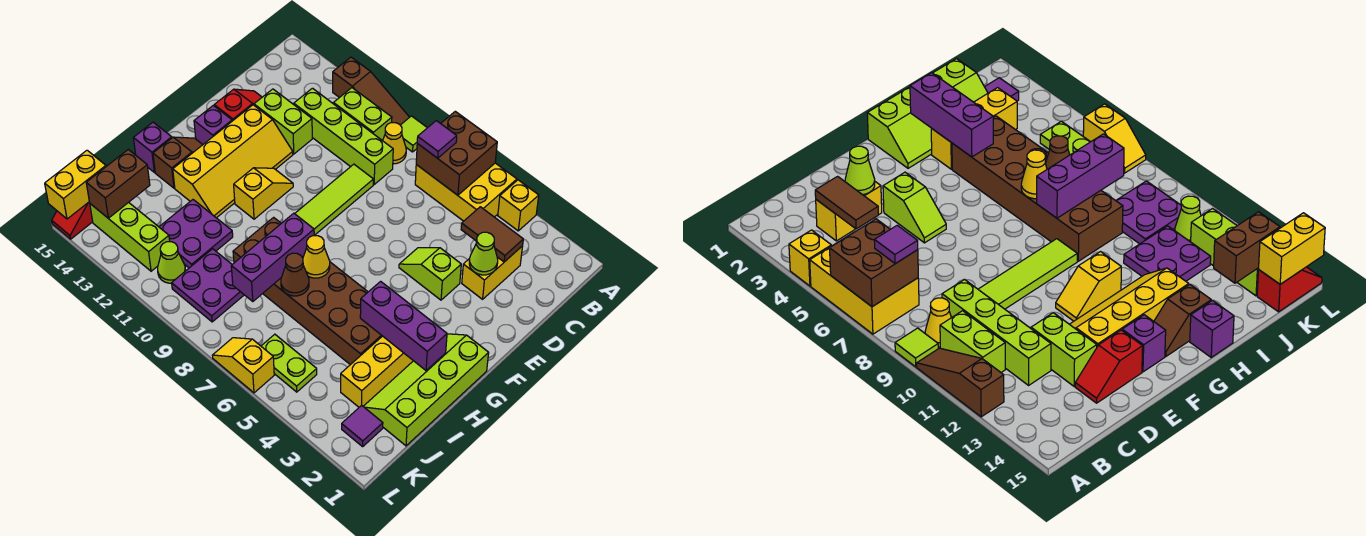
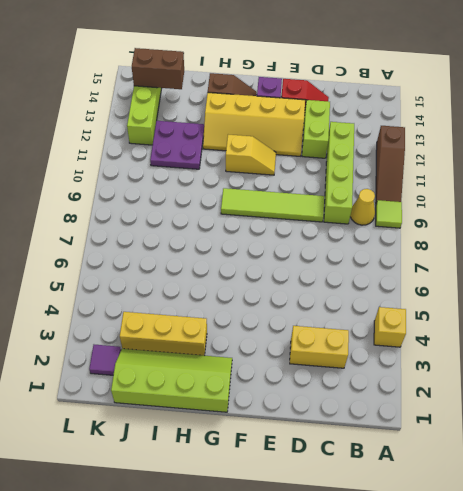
none -> yellow 2x3 brick [415,163,517,221]
none -> lime 1x2 brick [333,88,392,141]
none -> lime 1x2 slope [399,248,461,300]
none -> brown 2x6 brick [233,217,382,365]

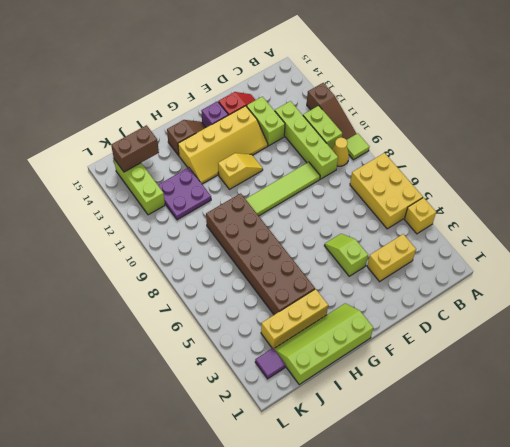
none -> purple 1x1 brick [134,122,172,172]
none -> purple 2x2 plate [172,249,244,322]
none -> lime 1x2 plate [261,334,317,392]
none -> lime 1x1 cone [158,242,185,283]

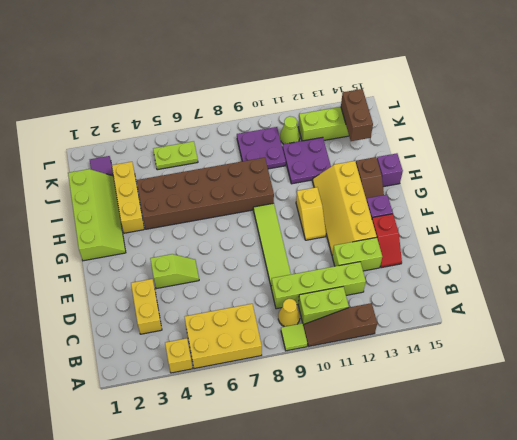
none -> red 1x2 slope [52,202,93,239]
none -> yellow 1x2 slope [212,338,274,393]
none -> brown 2x2 brick [416,111,497,195]
none -> brown 1x2 tile [461,207,523,262]

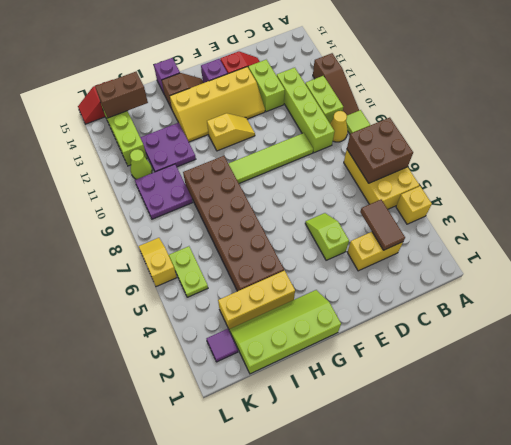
none -> lime 1x1 cone [469,232,498,275]
none -> purple 1x3 brick [360,281,447,370]
none -> yellow 1x1 cone [303,235,330,278]
none -> purple 1x3 brick [231,213,314,302]

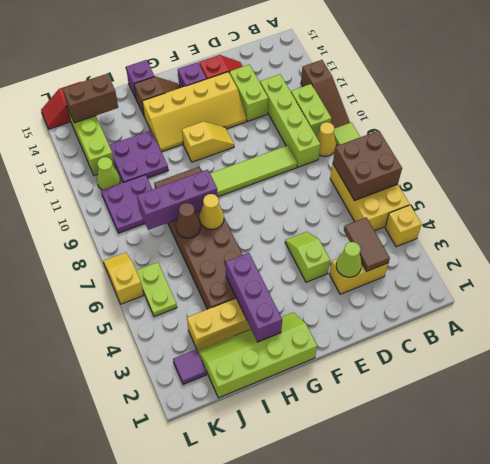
none -> yellow 1x2 brick [45,150,106,219]
none -> purple 1x1 tile [417,121,457,158]

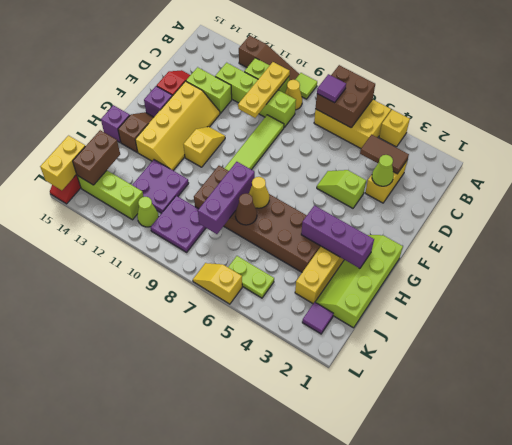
yellow 1x3 plate [238,62,290,118] -> none

